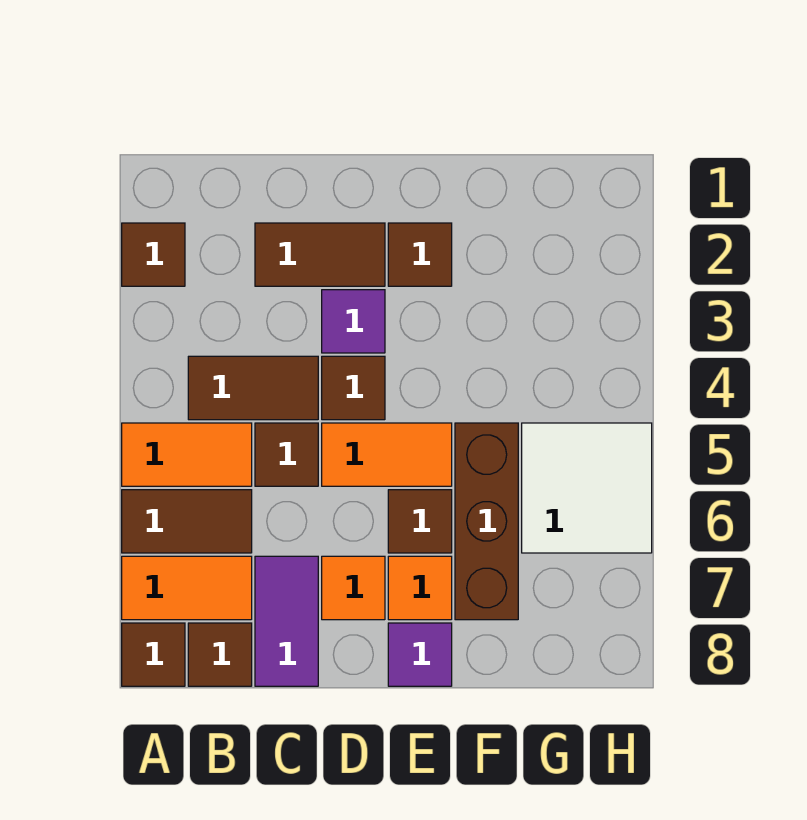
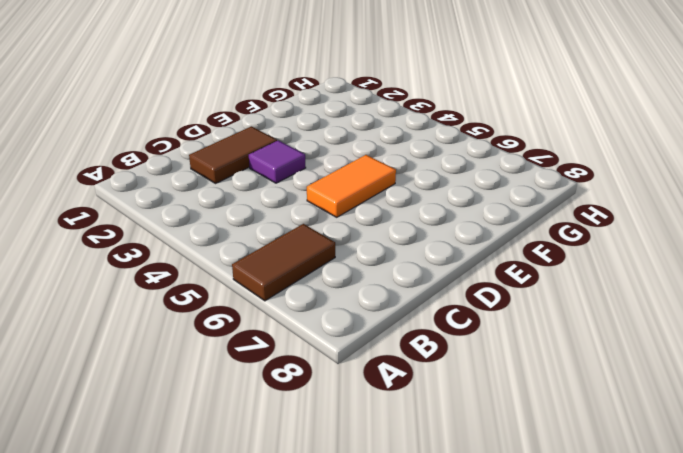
none -> brown 1x1 tile [122,223,185,286]
none -> orange 1x2 tile [122,423,252,486]
none -> orange 1x2 tile [122,556,252,620]

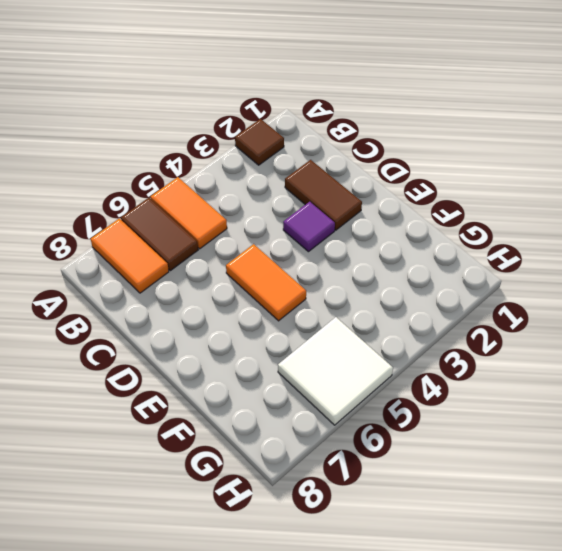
none -> brown 1x1 tile [122,623,185,686]
none -> brown 1x2 tile [188,356,318,420]
none -> brown 1x1 tile [188,623,252,686]

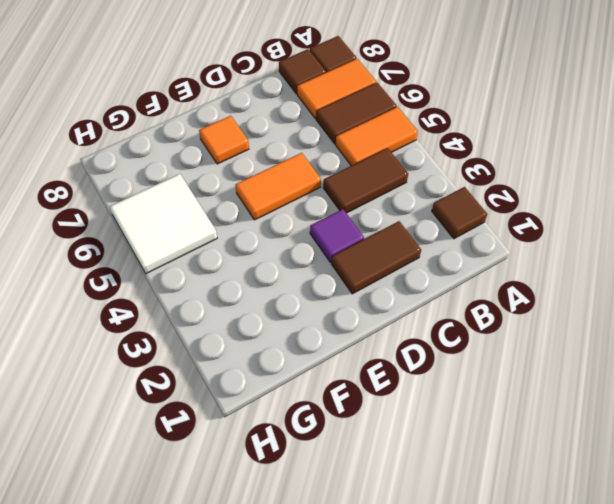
none -> brown 1x1 tile [255,423,318,486]
none -> purple 1x2 tile [255,556,318,686]
none -> brown 1x1 tile [322,356,385,420]

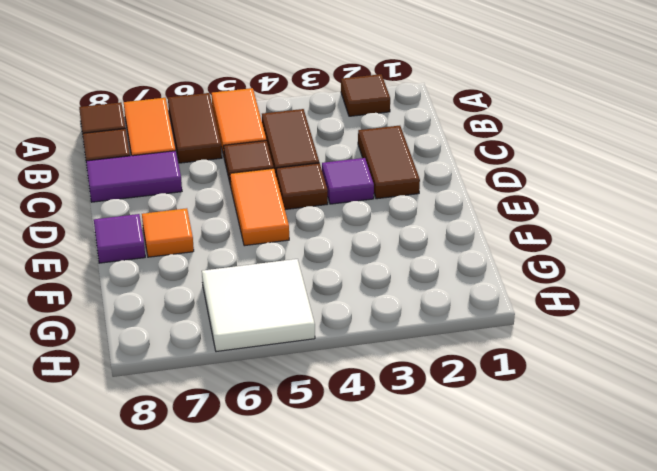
none -> orange 1x1 tile [322,556,385,620]
none -> brown 1x1 tile [388,223,452,286]
none -> brown 1x1 tile [388,490,452,553]

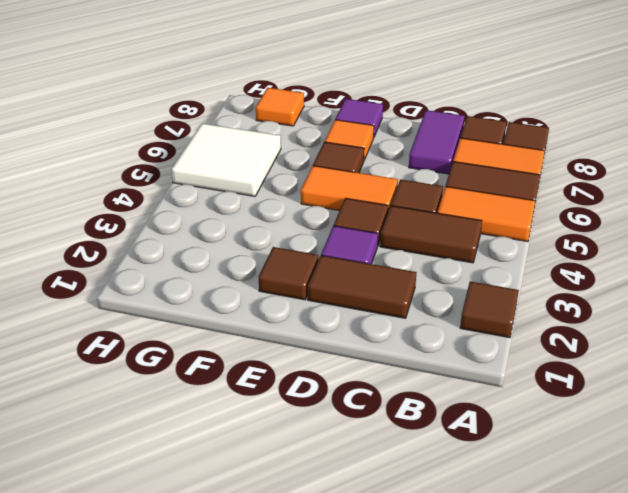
orange 1x1 tile [256,88,304,126] -> orange 1x1 tile moved to [322,556,385,620]
none -> brown 1x3 brick [455,423,518,620]

